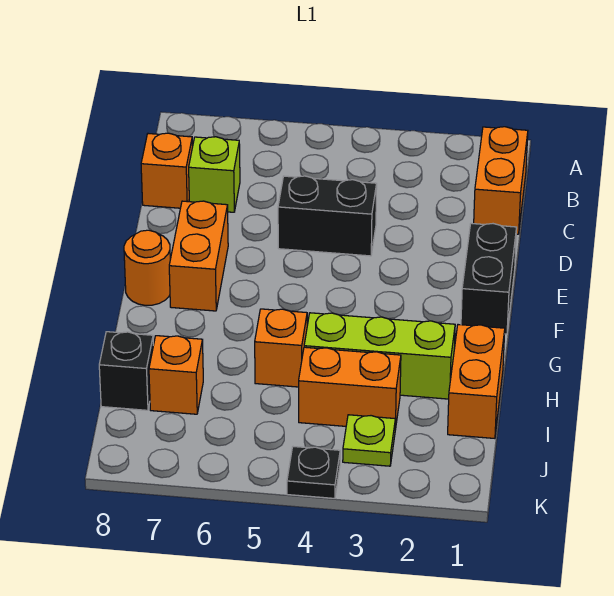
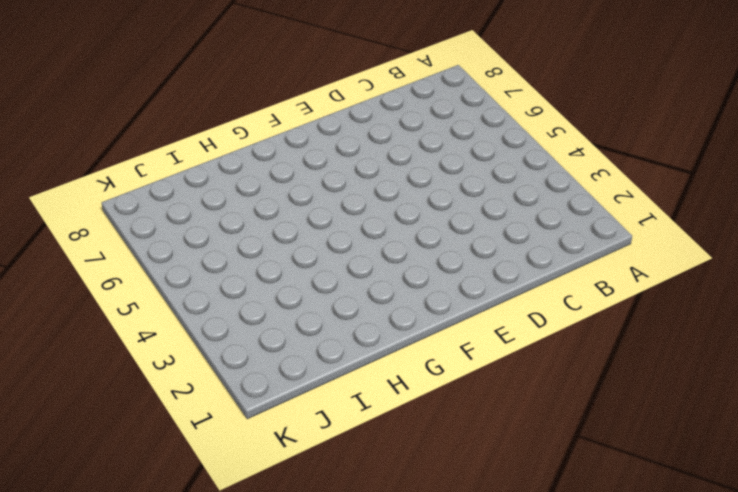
none -> orange 1x2 brick [474,127,528,234]
none -> lime 1x1 brick [189,137,240,212]
none -> orange 1x1 brick [141,133,193,208]

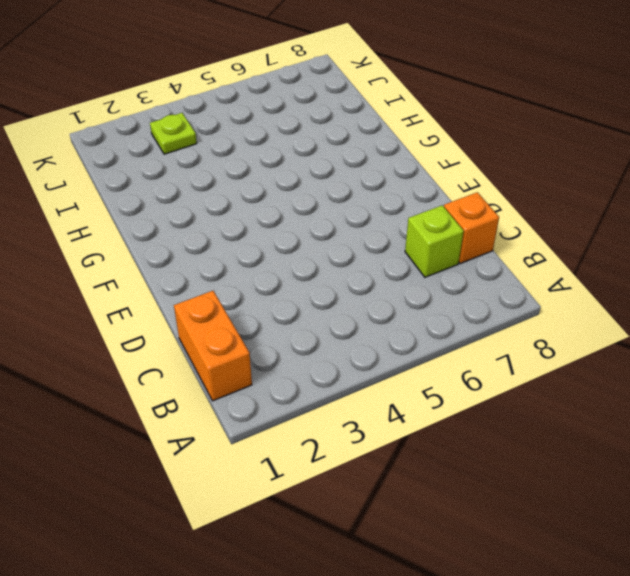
none -> black 1x2 brick [278,176,377,256]
none -> black 1x2 brick [461,223,517,334]
none -> orange 1x2 brick [169,201,228,311]

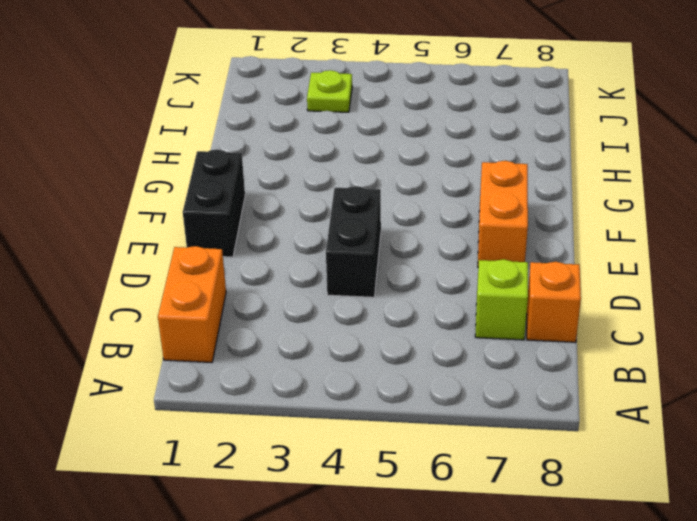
black 1x2 brick [326,186,381,297] -> black 1x2 brick turned to [278,176,377,256]
none -> orange 1x1 round brick [124,230,170,305]
none -> orange 1x2 brick [448,325,505,438]
none -> lime 1x3 brick [304,313,455,399]

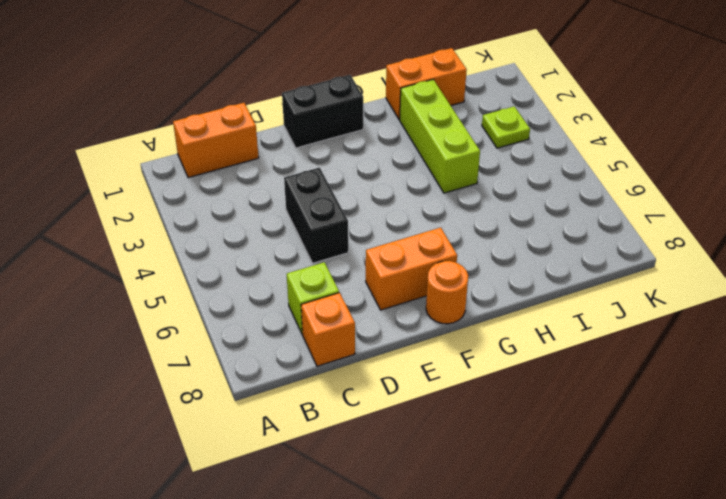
none -> orange 1x1 brick [255,309,307,387]
none -> orange 1x2 brick [299,347,401,430]
none -> orange 1x1 brick [149,336,203,414]

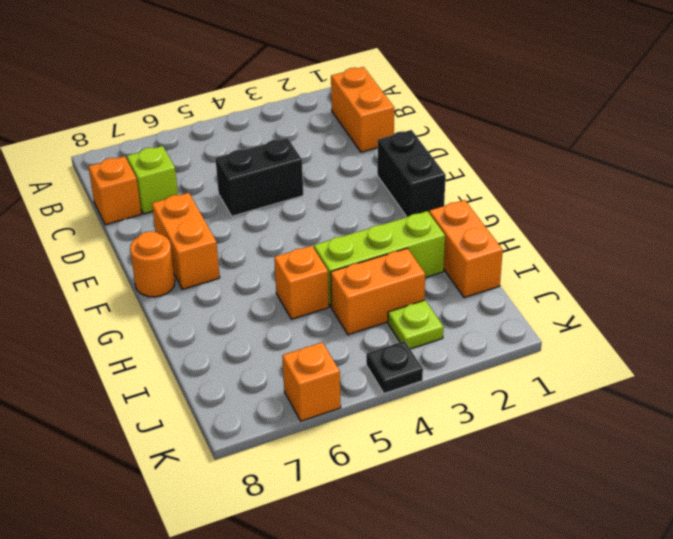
orange 1x1 brick [282,342,341,421] -> orange 1x1 brick moved to [149,336,203,414]
none -> black 1x1 brick [99,332,153,410]

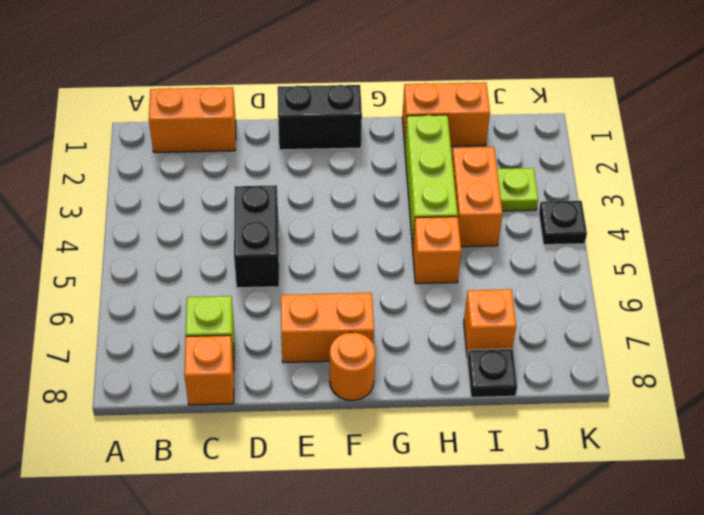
black 1x1 plate [467,349,517,397] -> black 1x1 brick [99,332,153,410]

